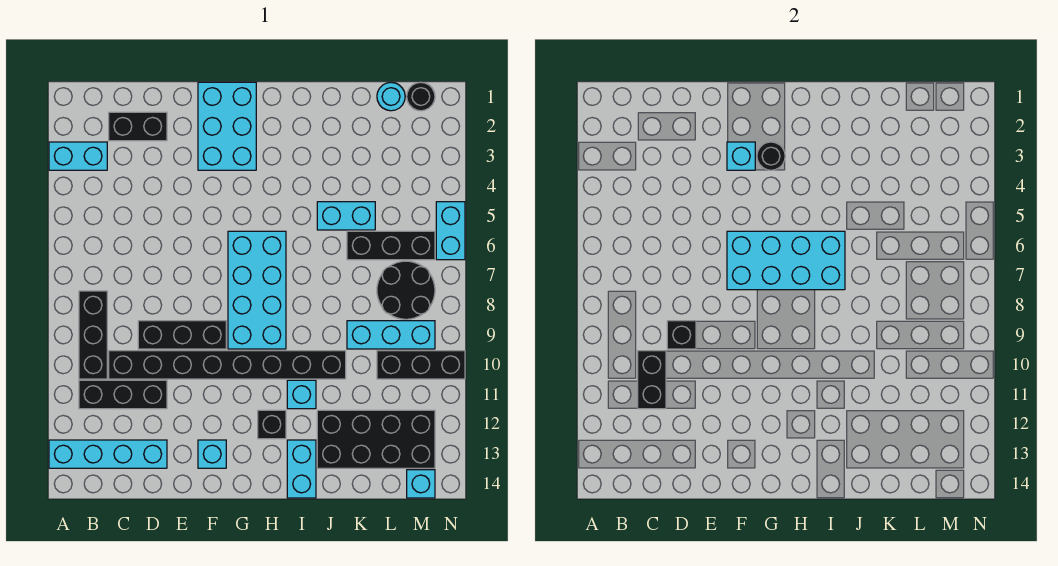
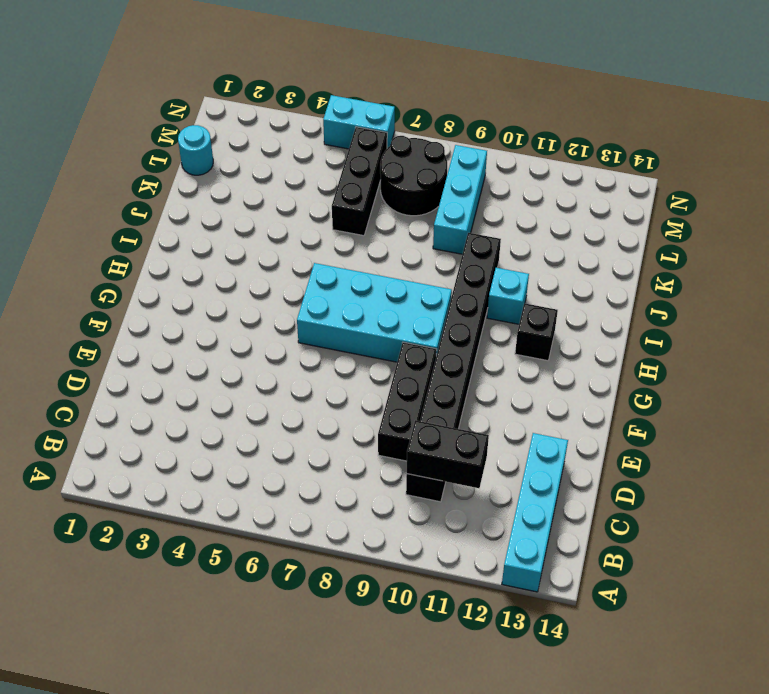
none -> cyan 1x2 brick [49,142,107,170]
none -> black 1x3 brick [79,291,107,379]
none -> black 1x3 brick [79,380,167,409]

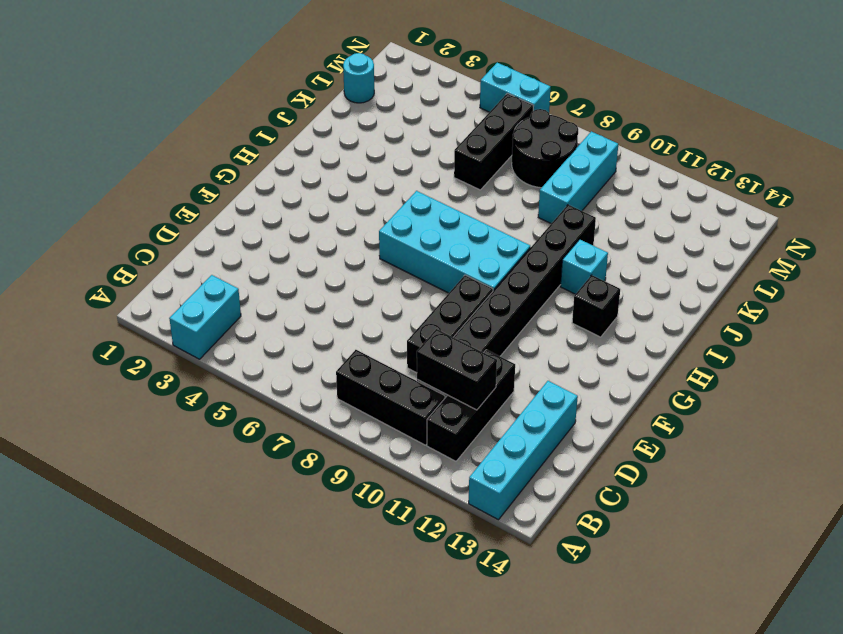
none -> black 1x2 brick [109,112,167,141]
none -> cyan 2x3 brick [198,82,256,170]
none -> cyan 1x1 brick [198,440,226,468]

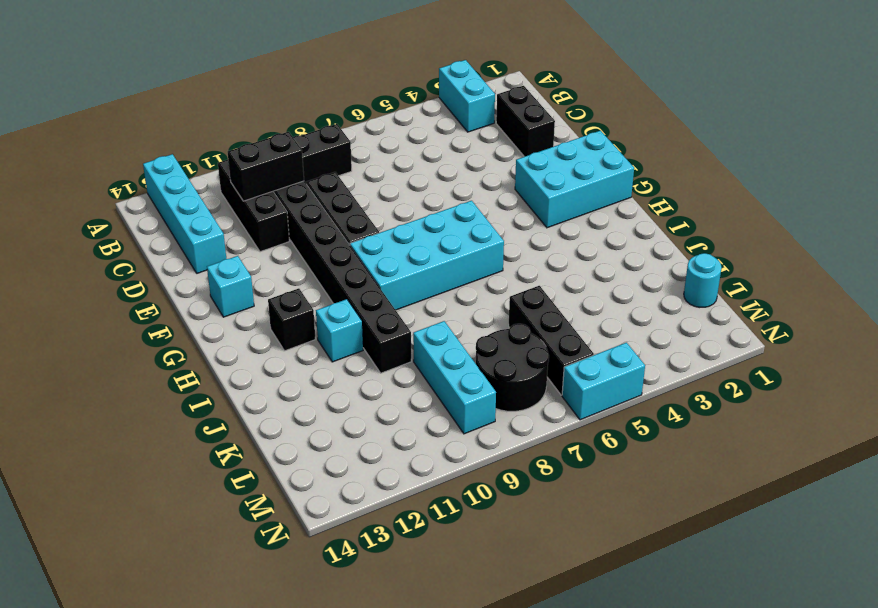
none -> cyan 1x2 brick [287,440,316,498]
none -> cyan 1x2 brick [317,202,375,230]
none -> black 2x4 brick [317,410,435,468]

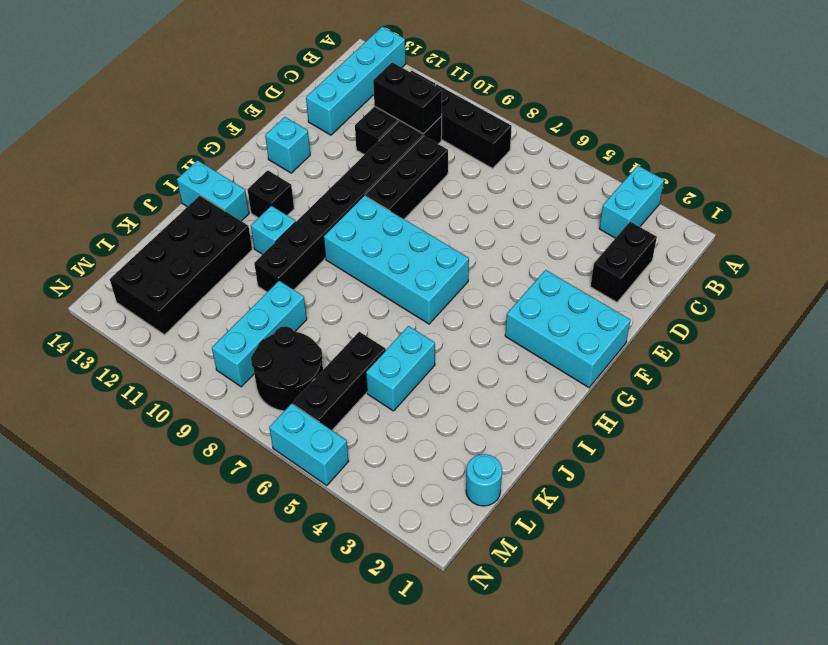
none -> black 1x3 brick [377,351,465,379]
none -> black 1x1 round brick [407,82,435,111]
none -> cyan 1x1 brick [407,470,435,498]

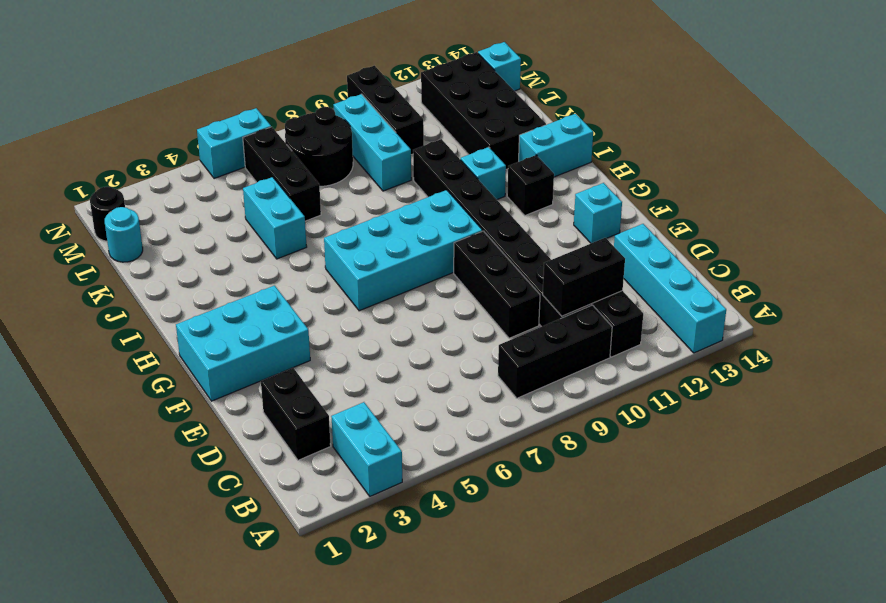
none -> black 1x1 brick [667,321,696,349]
none -> cyan 1x1 brick [727,142,755,170]
none -> cyan 2x4 brick [727,231,845,290]

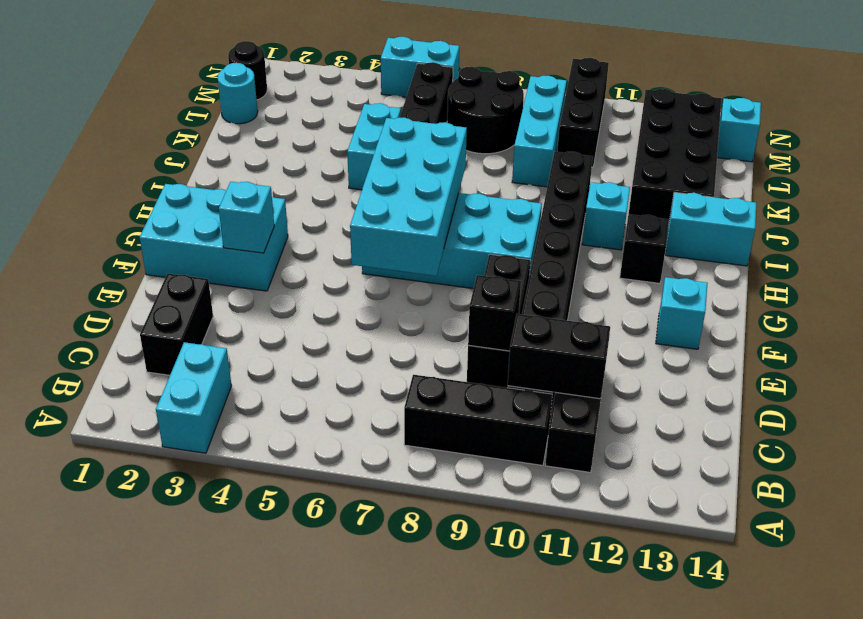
none -> cyan 1x4 brick [49,440,167,468]
none -> black 1x1 round brick [757,142,785,170]

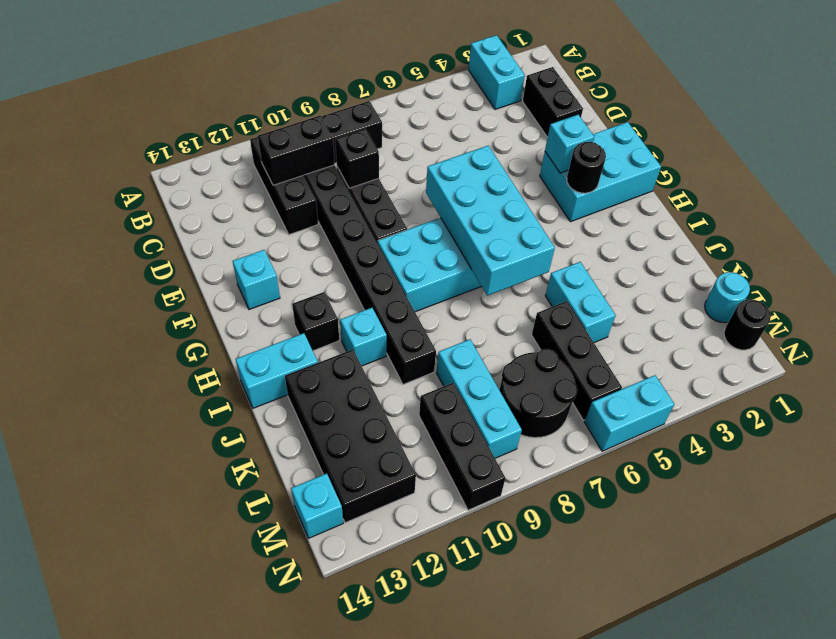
none -> cyan 1x4 brick [49,440,167,468]

